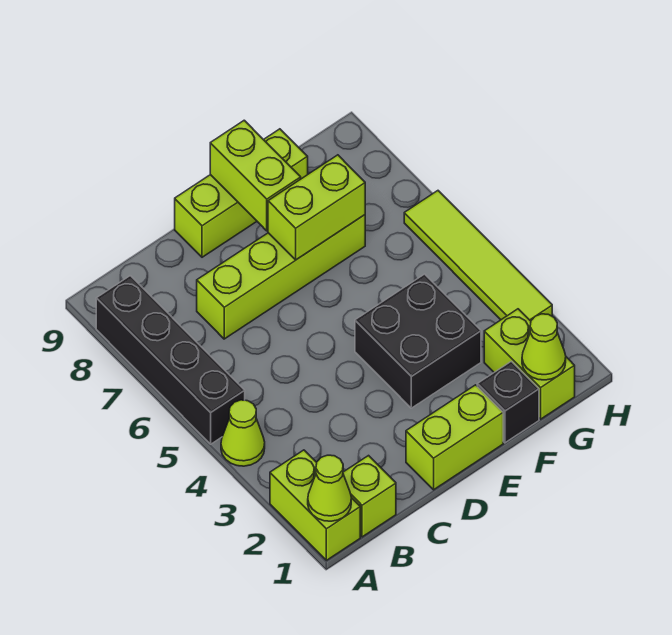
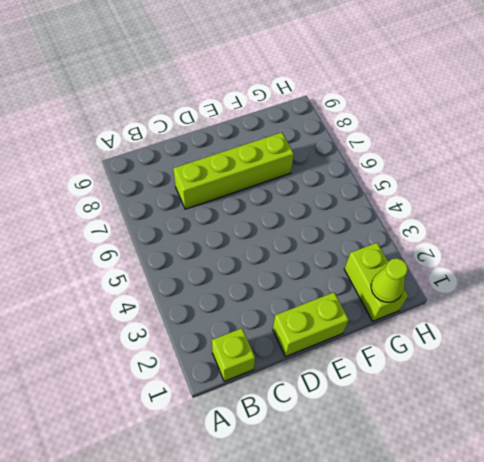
none -> lime 1x2 brick [270,450,360,560]
none -> lime 1x1 cone [221,400,265,466]
none -> black 1x4 brick [96,276,245,444]

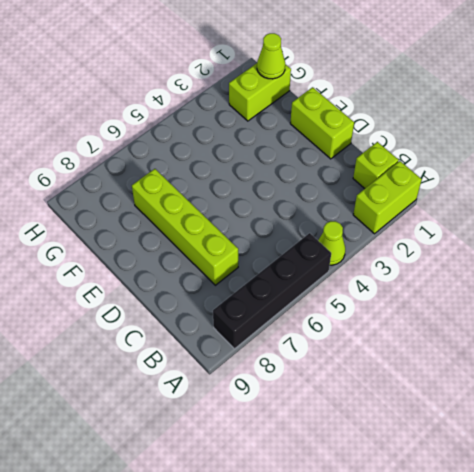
none -> lime 1x3 brick [175,129,308,257]
none -> black 2x2 brick [355,274,481,408]
none -> black 1x1 brick [477,361,539,443]

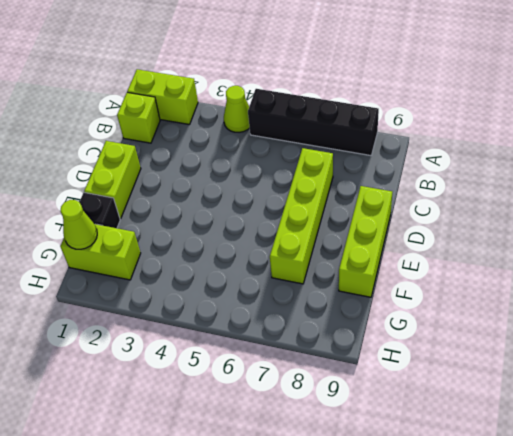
none -> black 2x2 brick [355,274,481,408]
none -> lime 1x4 tile [404,191,552,321]
none -> lime 1x1 cone [308,455,351,521]

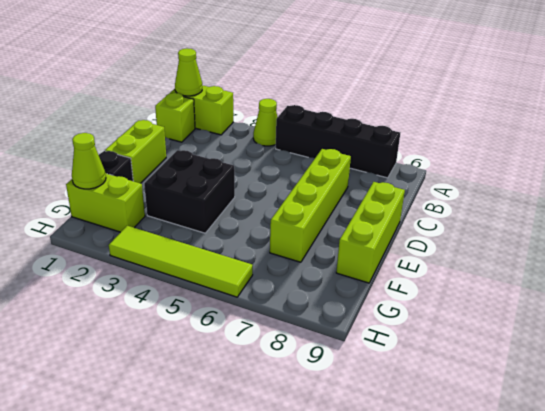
none -> lime 1x2 brick [268,155,365,260]
none -> lime 1x2 brick [210,120,301,231]

